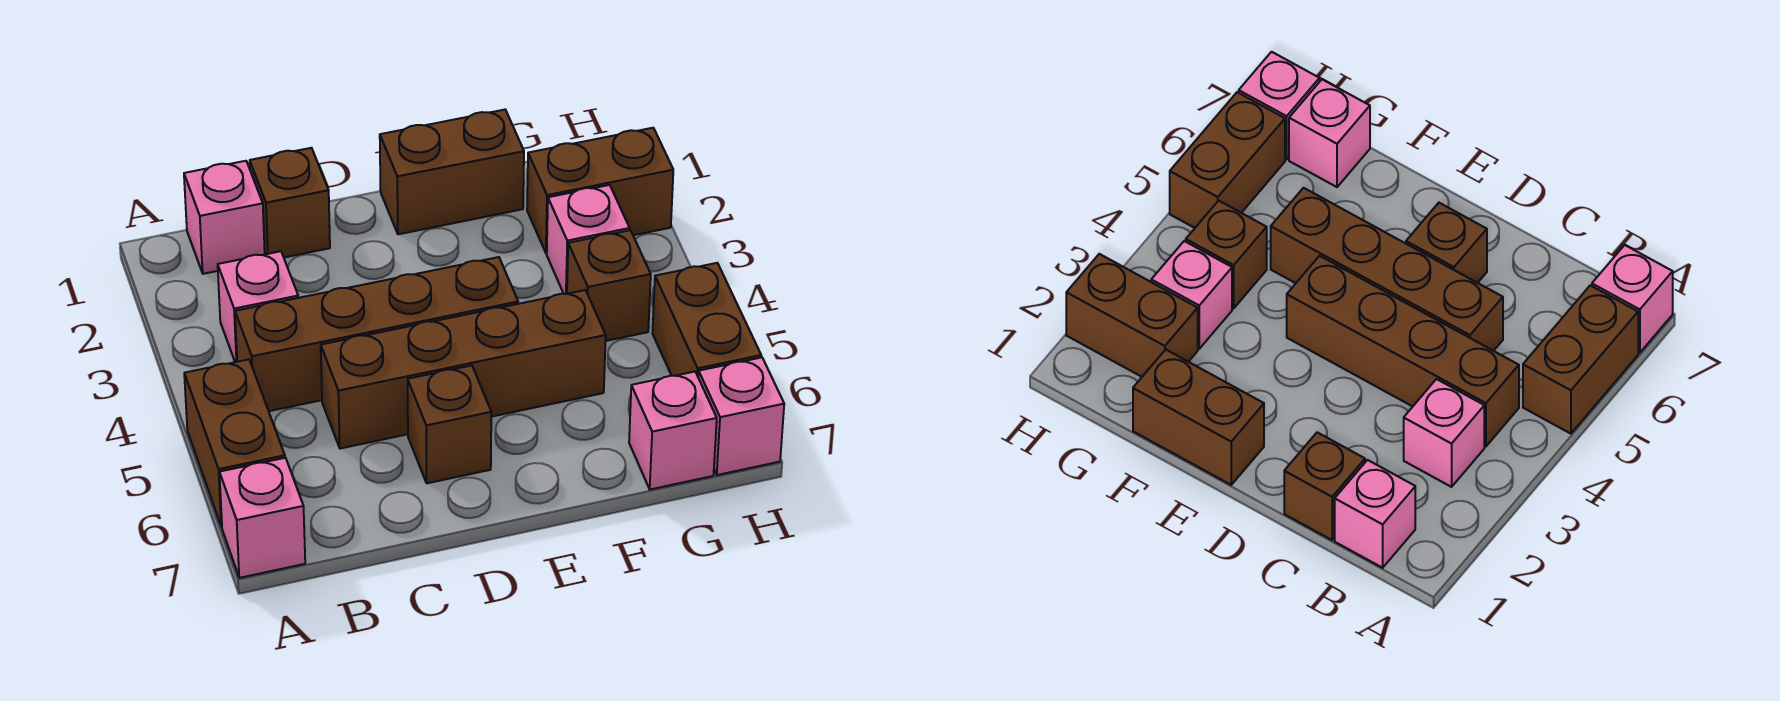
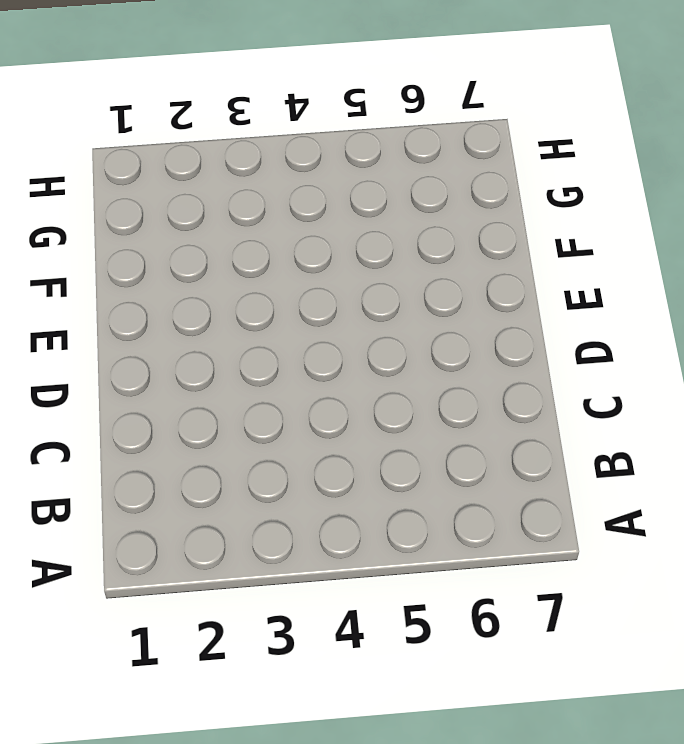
none -> brown 1x2 brick [184,359,285,527]
none -> pink 1x1 brick [219,458,305,578]
none -> pink 1x1 brick [184,161,265,274]

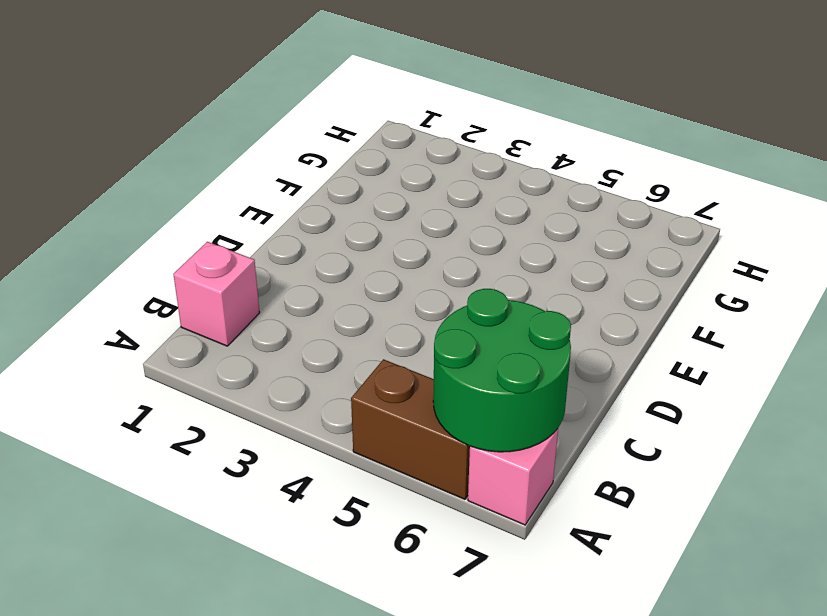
green 2x2 round brick [433,289,571,452] -> none
none -> pink 1x1 brick [218,251,298,362]
none -> brown 1x4 brick [235,257,518,411]
none -> brown 1x1 brick [250,148,330,257]

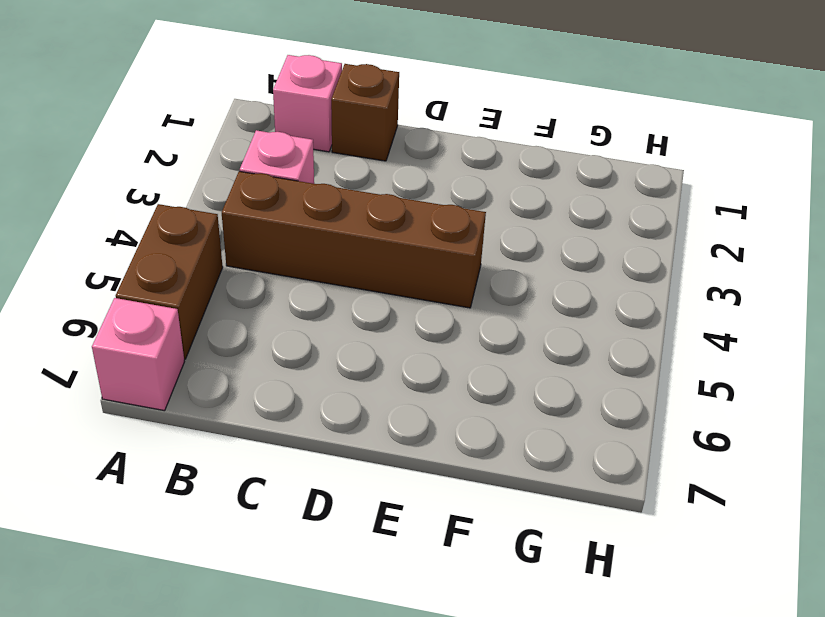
none -> brown 1x4 brick [321,290,606,449]
none -> brown 1x1 brick [408,365,491,483]
none -> brown 1x2 brick [380,110,524,234]

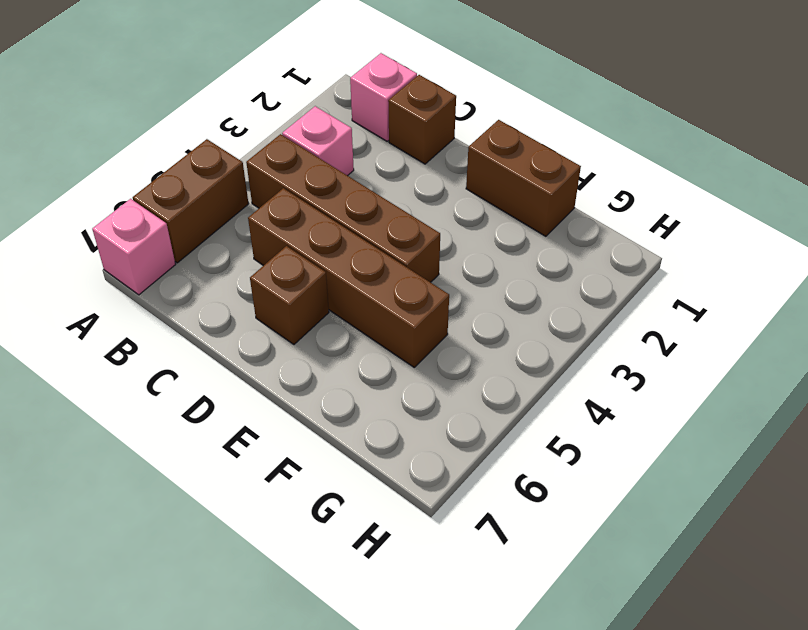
none -> brown 1x2 brick [527,128,673,253]
none -> pink 1x1 brick [547,185,630,294]
none -> brown 1x1 brick [567,230,651,341]

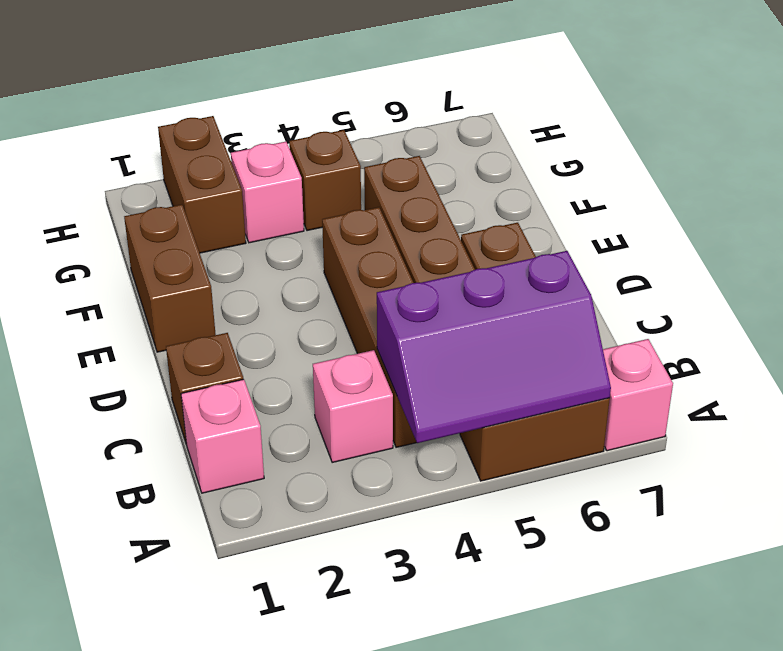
purple 2x3 slope [377,251,611,443] -> none
none -> pink 1x1 brick [629,372,717,489]
none -> brown 1x2 brick [653,263,761,376]
none -> pink 1x1 brick [698,357,784,475]

